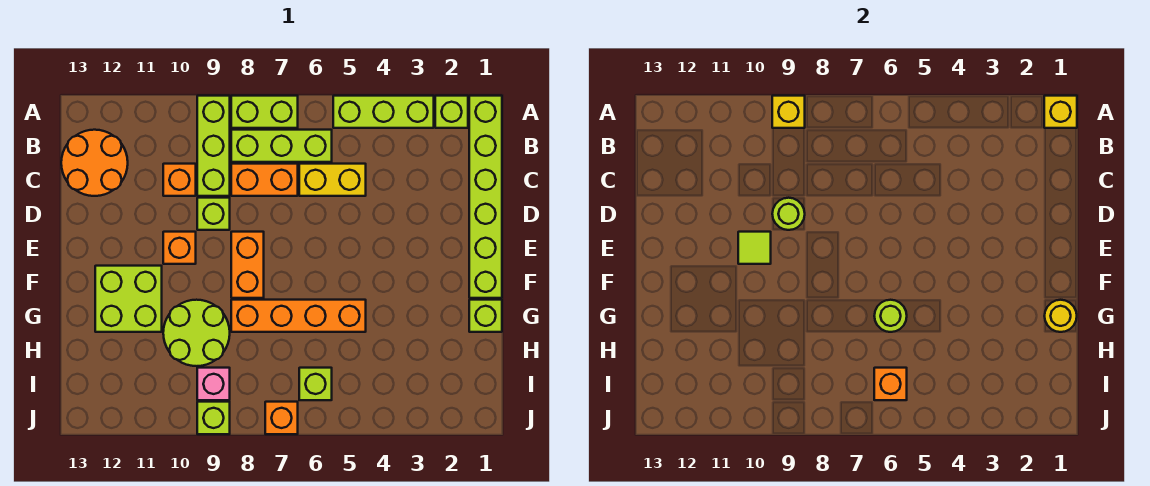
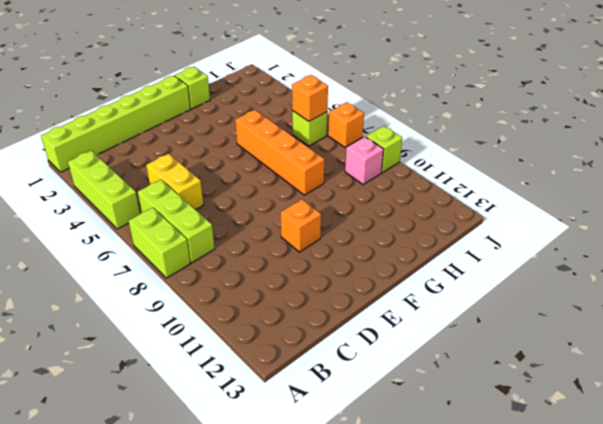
none -> lime 1x1 brick [435,96,468,128]
none -> lime 1x3 brick [197,96,230,196]
none -> orange 2x2 round brick [61,130,128,196]

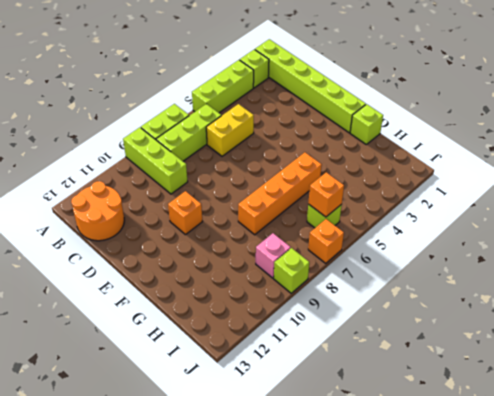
none -> orange 1x2 brick [231,164,298,196]
none -> orange 1x1 brick [163,164,196,196]
none -> lime 1x1 brick [197,198,230,230]

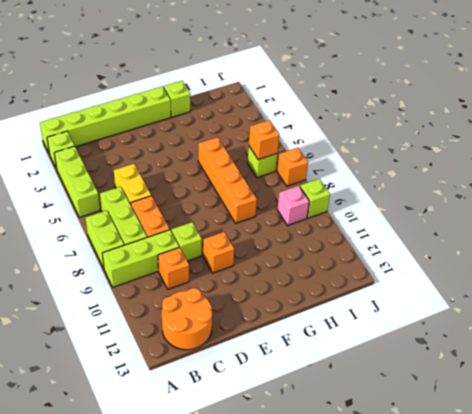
none -> orange 1x2 brick [231,232,264,298]
none -> lime 2x2 brick [95,266,162,332]
none -> lime 2x2 round brick [163,300,230,366]

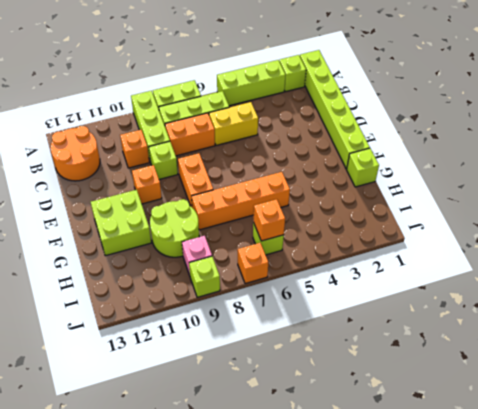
none -> yellow 1x1 brick [1044,96,1077,128]
none -> yellow 1x1 brick [772,96,805,128]
none -> lime 1x1 round brick [772,198,805,230]

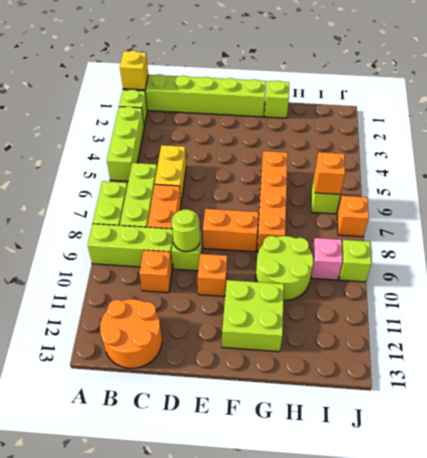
none -> yellow 1x1 brick [772,96,805,128]
none -> lime 1x1 tile [738,232,771,264]
none -> yellow 1x1 round brick [1045,300,1077,332]

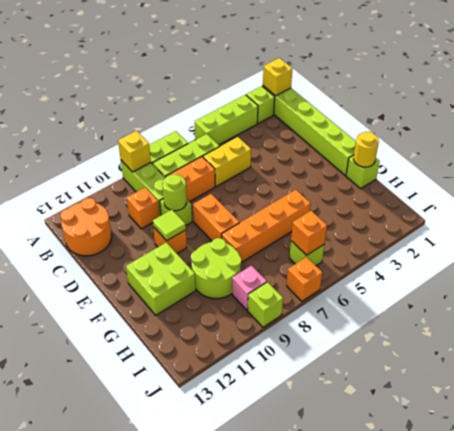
none -> lime 1x1 round brick [874,300,907,332]

